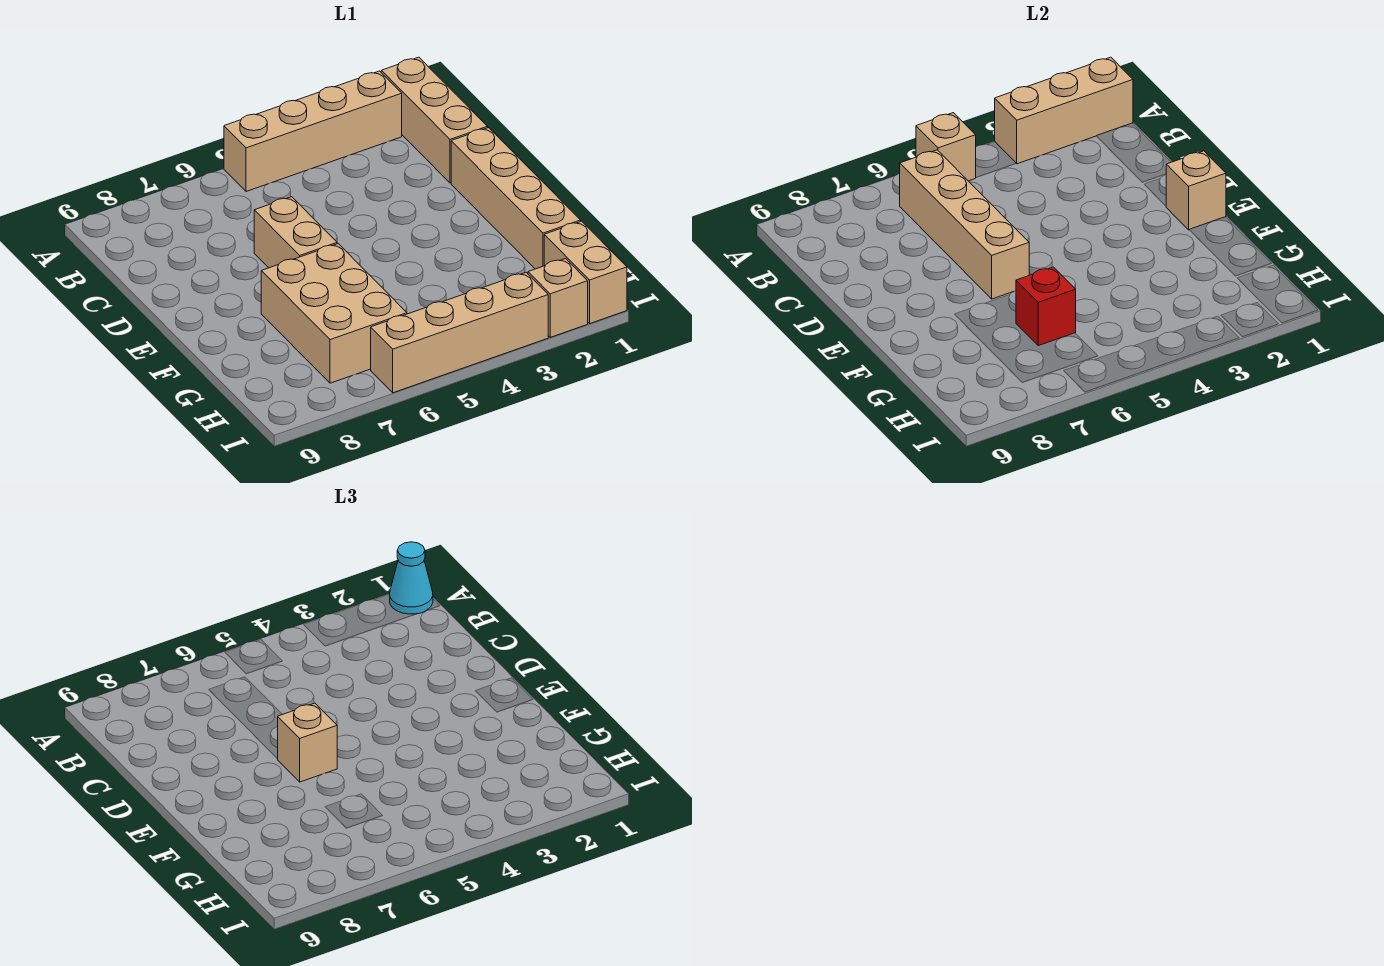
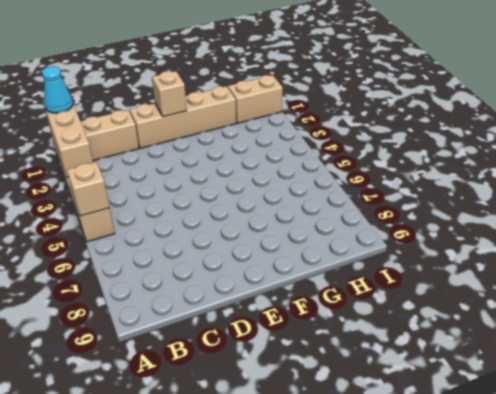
none -> tan 1x2 brick [254,197,337,268]
none -> tan 2x3 brick [261,244,407,383]
none -> tan 1x1 brick [528,259,588,337]

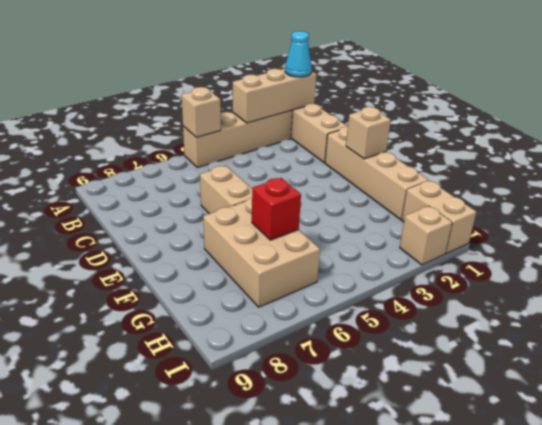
none -> tan 1x4 brick [371,273,548,393]
none -> tan 1x4 brick [900,150,1029,299]
none -> tan 1x1 brick [278,703,337,782]

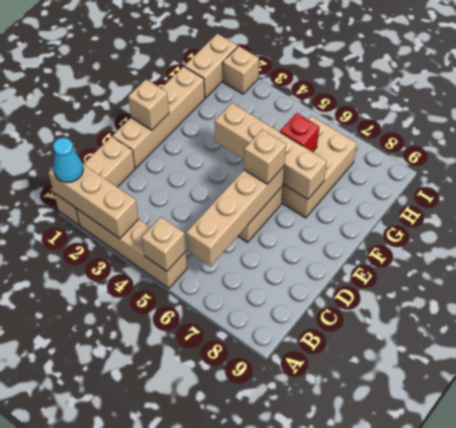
tan 1x4 brick [215,103,327,199] -> tan 1x4 brick moved to [371,273,548,393]

